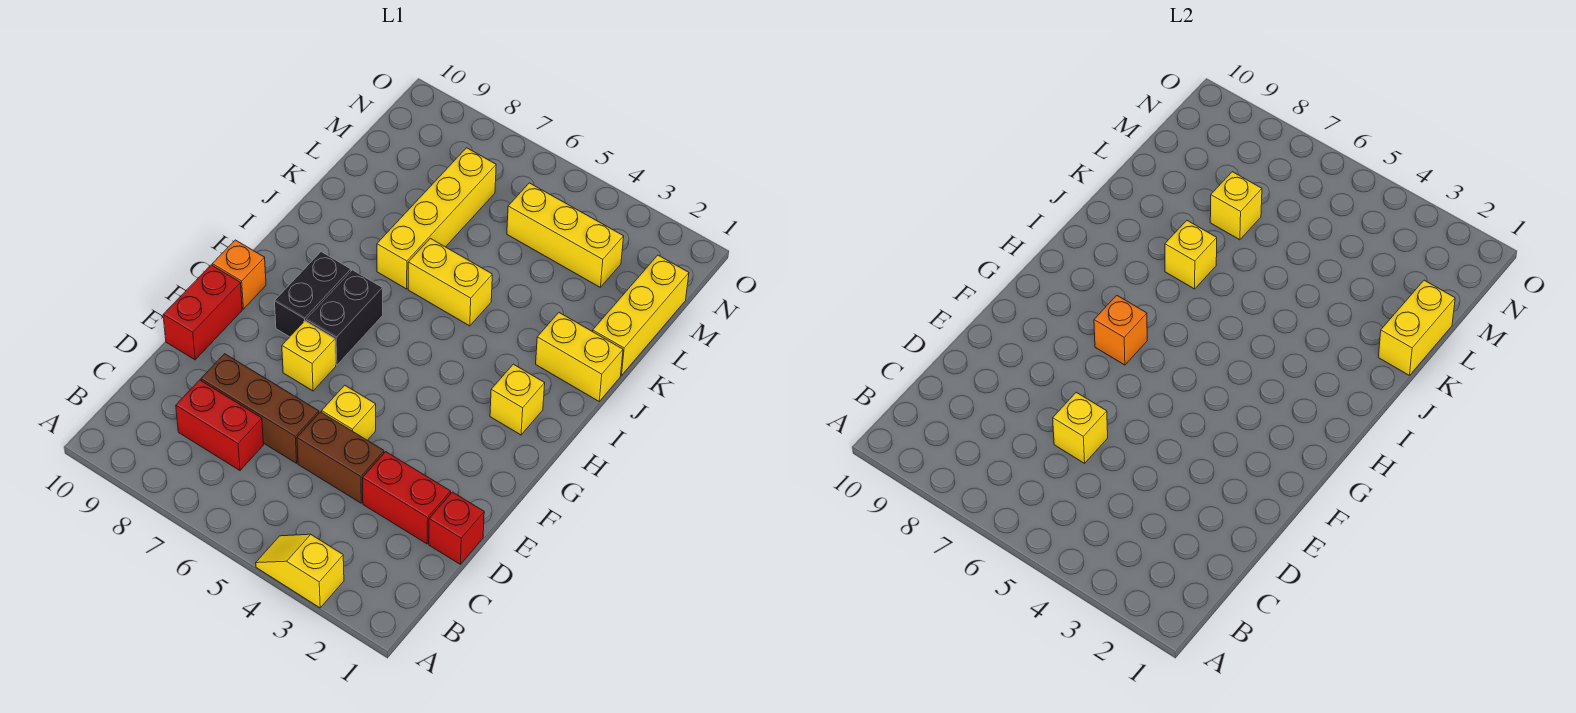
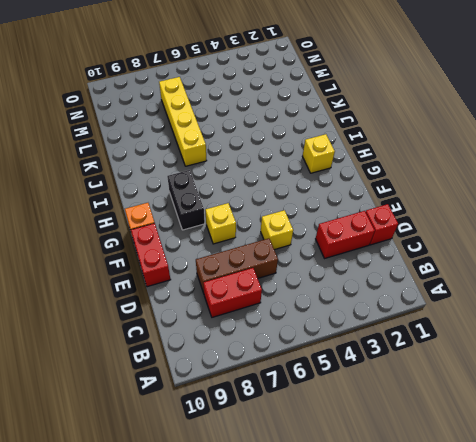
none -> yellow 1x2 slope [256,534,344,608]
none -> brown 1x2 brick [297,412,384,503]
none -> black 1x2 brick [306,270,383,365]

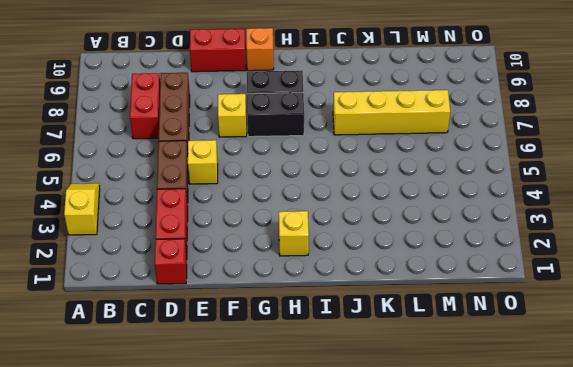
none -> yellow 1x2 brick [536,313,623,401]
none -> yellow 1x2 brick [408,238,492,326]
none -> yellow 1x3 brick [593,255,689,376]

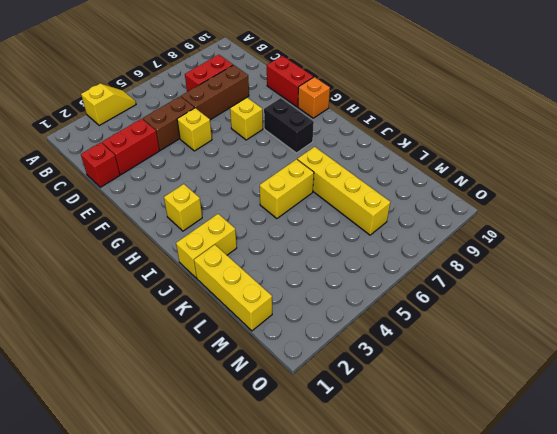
none -> black 1x2 brick [306,270,383,365]
none -> yellow 1x3 brick [507,183,624,287]
none -> yellow 1x1 brick [1053,392,1108,463]

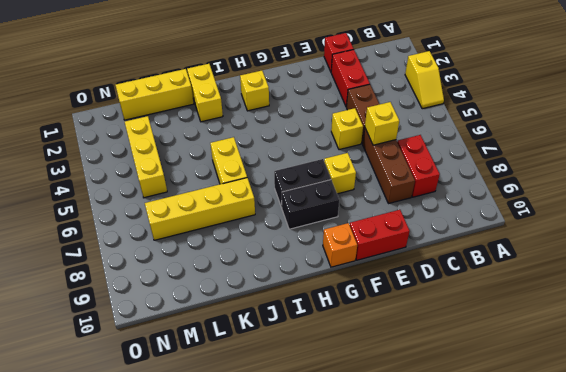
none -> orange 1x1 brick [1094,295,1147,365]
none -> yellow 1x1 brick [1165,221,1217,289]
none -> yellow 1x2 brick [1378,280,1455,376]

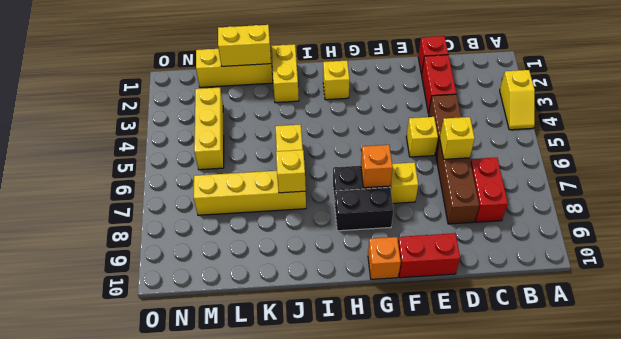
none -> yellow 1x1 brick [1210,172,1262,240]

